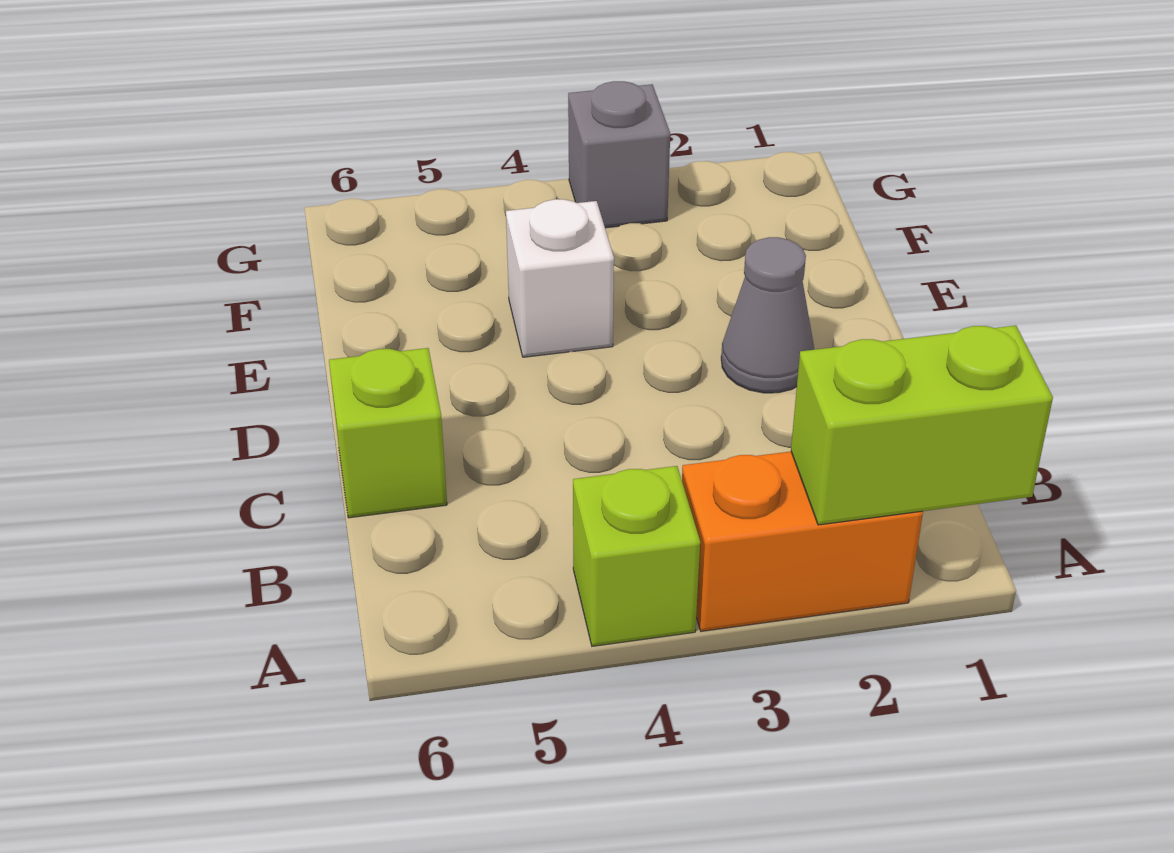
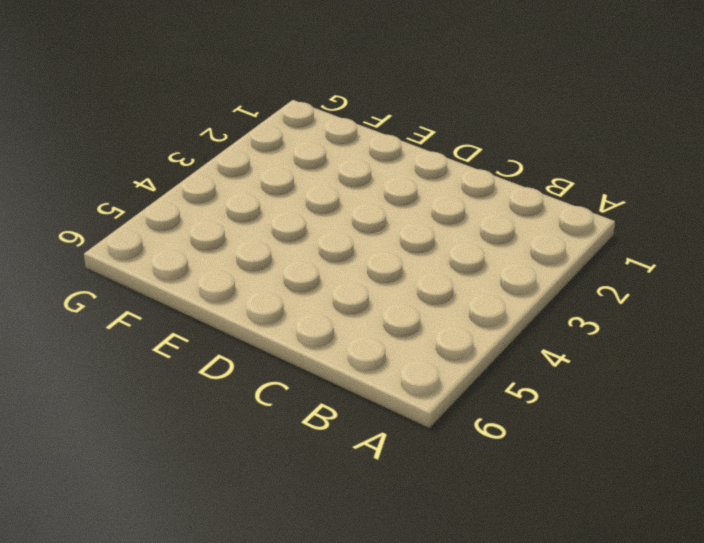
none -> orange 1x2 brick [682,451,923,631]
none -> lime 1x1 brick [573,466,700,646]

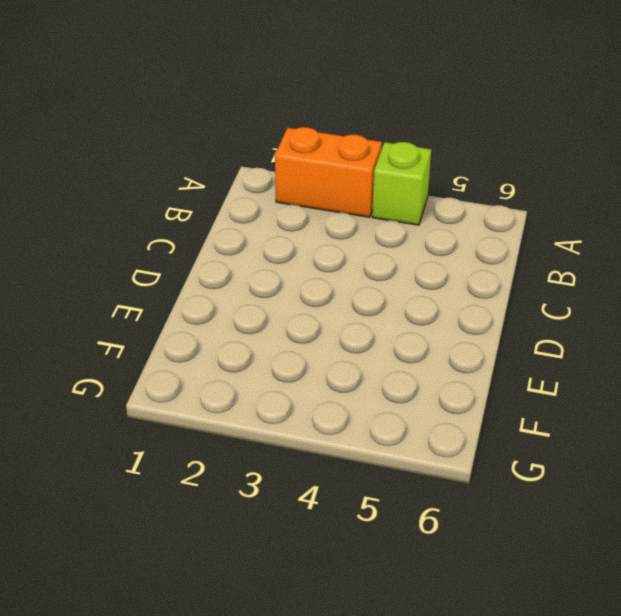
none -> lime 1x1 brick [329,348,447,518]
none -> grey 1x1 cone [721,237,814,393]

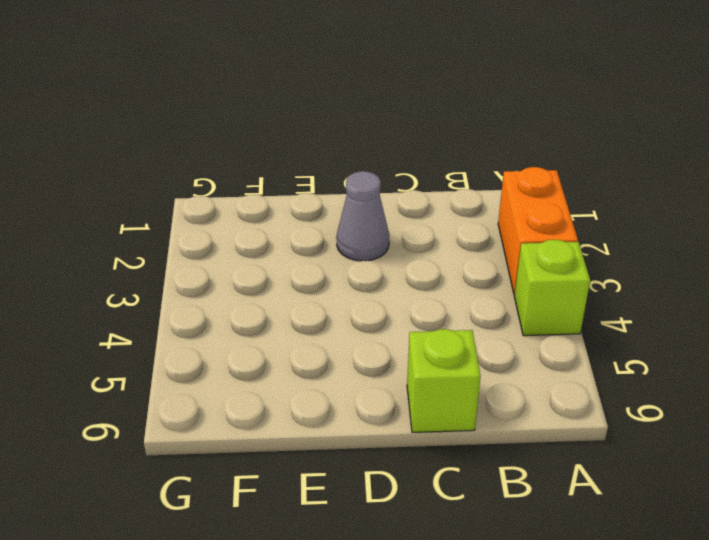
none -> white 1x1 brick [506,199,614,357]
none -> grey 1x1 brick [568,81,670,228]

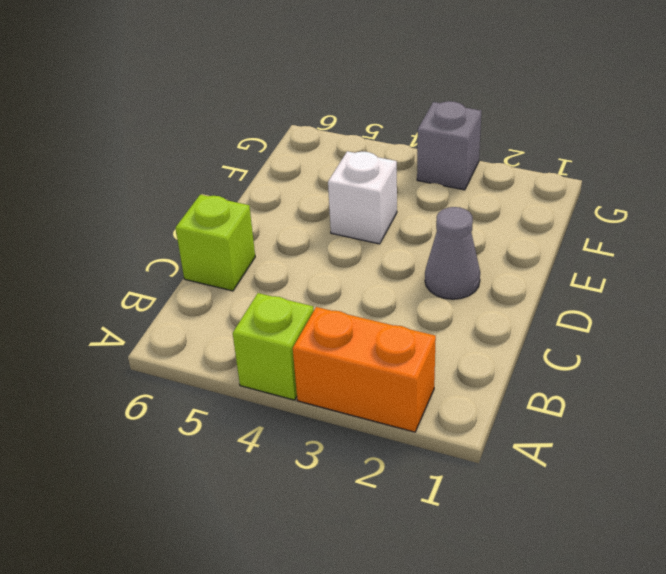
none -> lime 1x2 brick [791,325,1053,525]

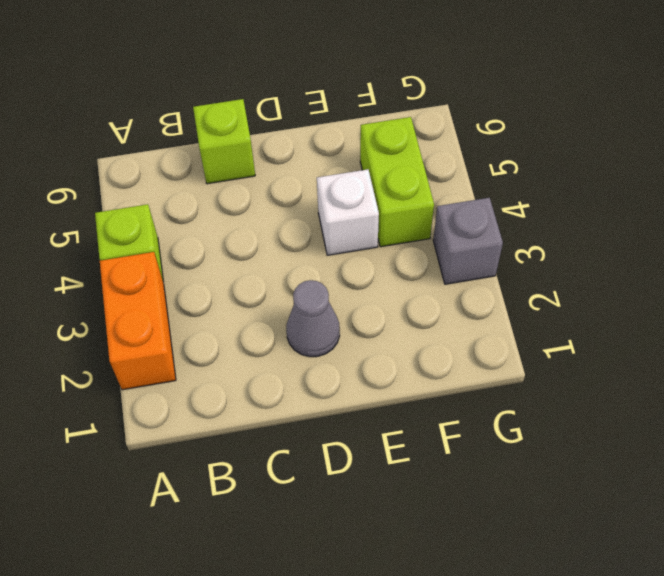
lime 1x2 brick [360,117,434,247] -> lime 1x2 brick moved to [791,325,1053,525]

